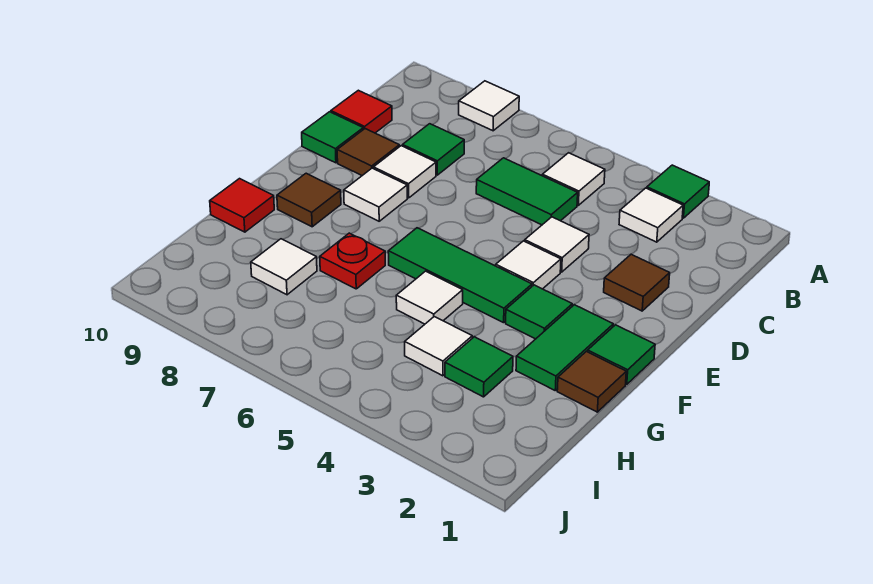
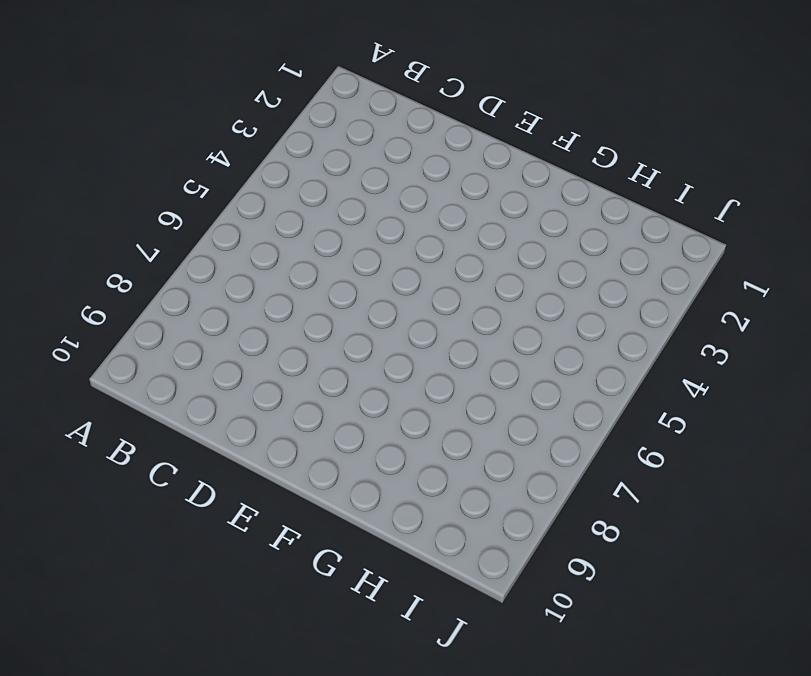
none -> green 1x1 tile [647,165,709,218]
none -> white 1x1 tile [459,81,519,131]
none -> white 1x1 tile [619,188,683,242]

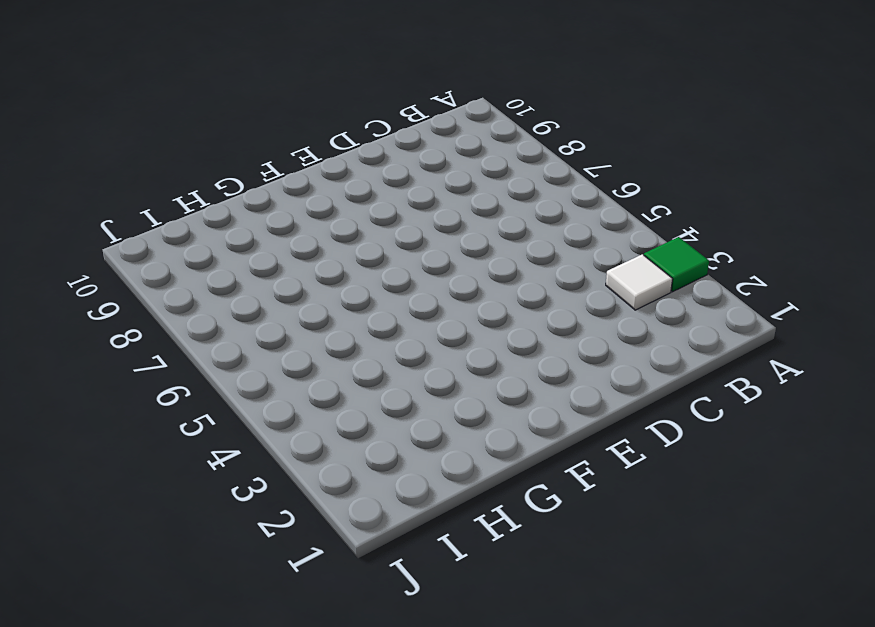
none -> white 1x1 tile [459,81,519,131]
none -> white 1x1 tile [542,153,605,205]
none -> green 1x2 tile [476,158,578,225]

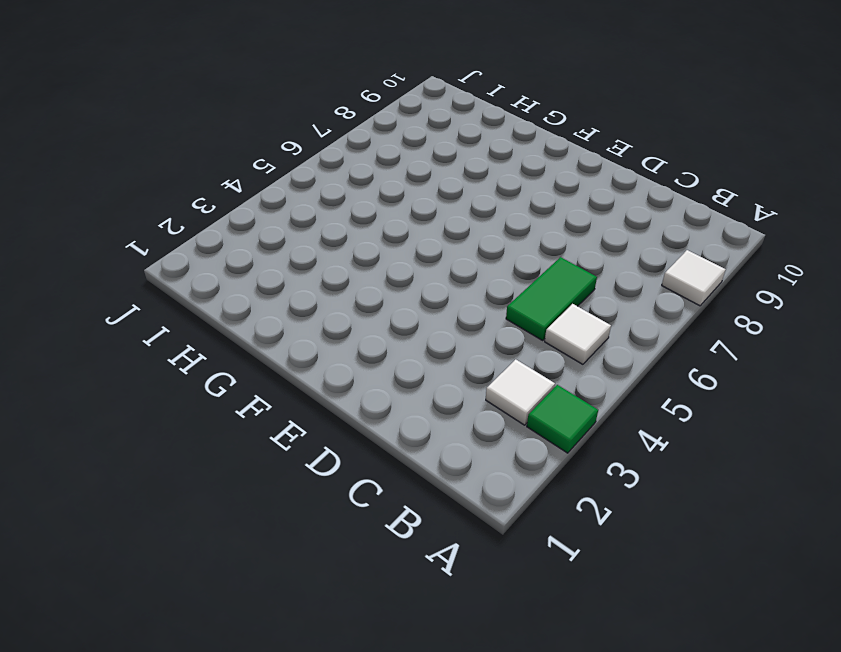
none -> green 1x1 tile [403,124,464,175]
none -> red 1x1 tile [331,90,392,133]
none -> brown 1x1 tile [604,254,670,311]

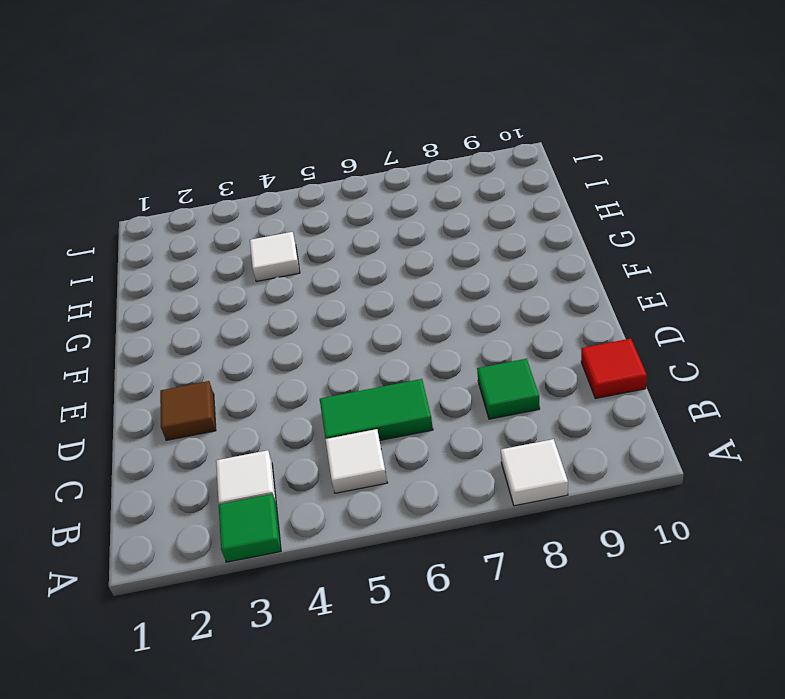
none -> white 1x1 tile [525,217,589,272]
none -> white 1x1 tile [373,146,436,198]
none -> brown 1x1 tile [337,129,399,175]

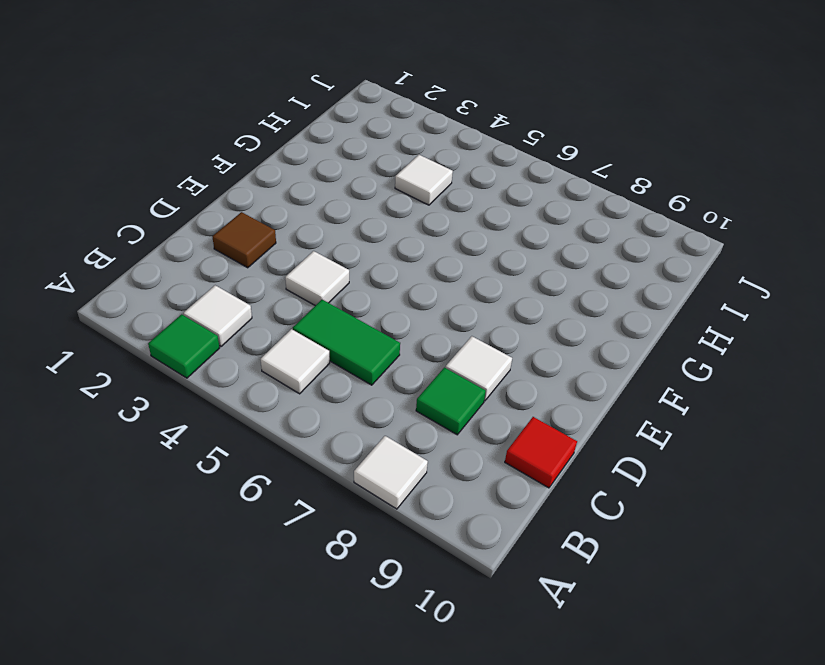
none -> brown 1x1 tile [337,129,399,175]
none -> green 1x1 tile [302,112,363,163]
none -> white 1x1 tile [496,241,561,289]

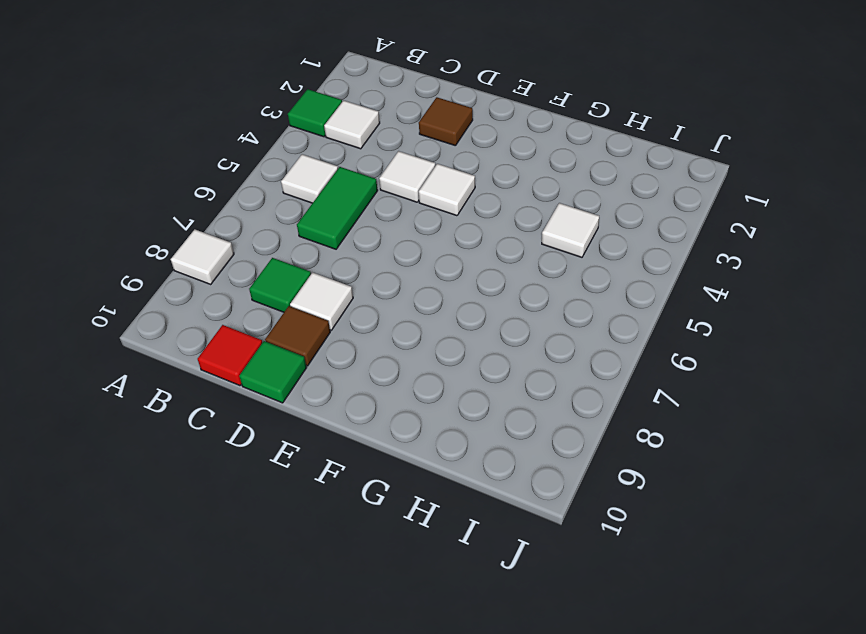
none -> white 1x1 tile [344,168,407,221]
none -> green 1x1 tile [588,325,655,384]
none -> green 1x2 tile [516,305,613,390]

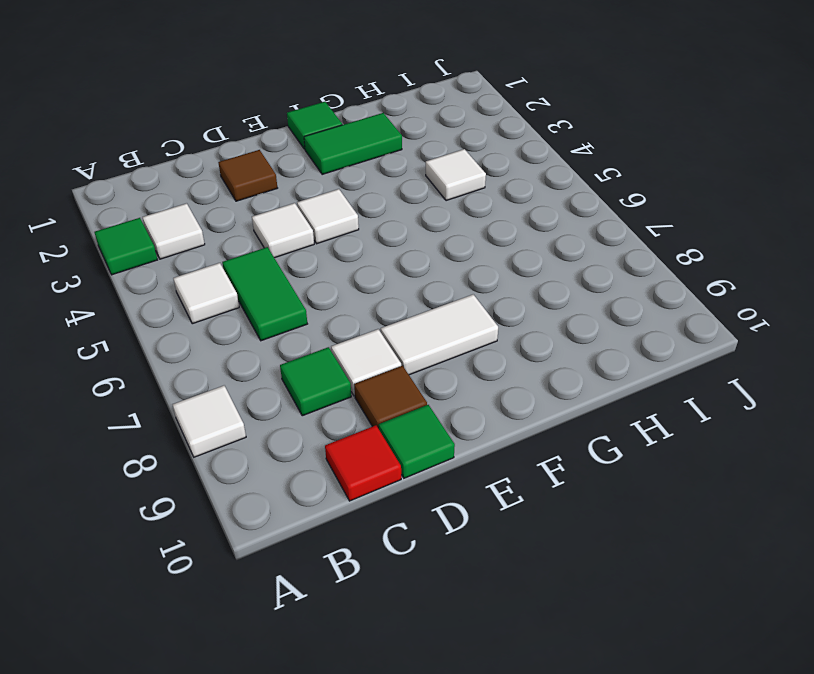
white 1x2 tile [381,294,498,375] -> white 1x1 tile [344,168,407,221]
none -> green 1x1 tile [506,285,572,339]
none -> green 1x3 tile [388,228,532,323]
none -> brown 1x1 tile [277,173,341,227]

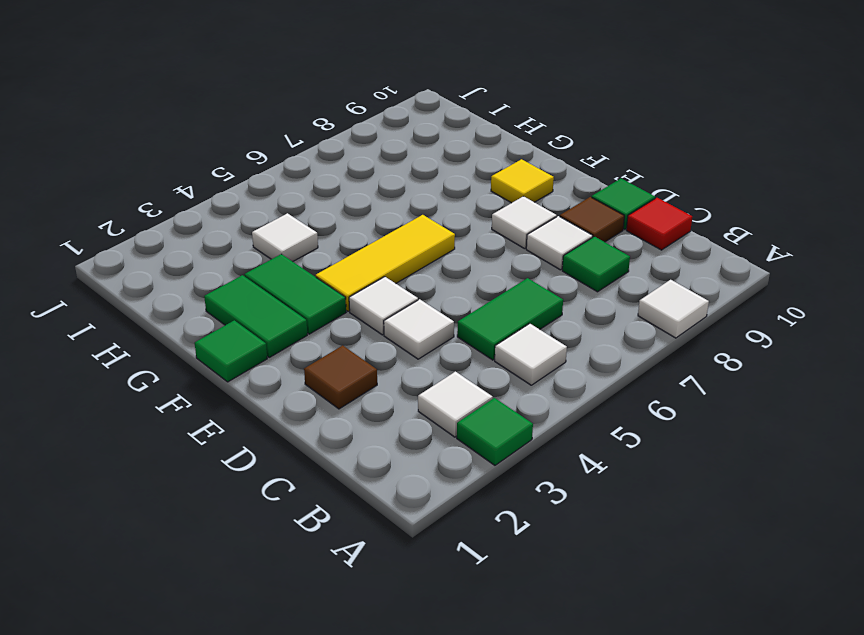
green 1x2 tile [244,254,346,334] -> green 1x1 tile [506,285,572,339]
yellow 1x3 tile [316,215,455,311] -> green 1x3 tile [388,228,532,323]
yellow 1x1 tile [491,159,554,203] -> brown 1x1 tile [277,173,341,227]
none -> brown 1x1 tile [557,351,626,412]
none -> white 1x1 tile [396,271,463,324]
none -> red 1x1 plate [320,233,385,289]

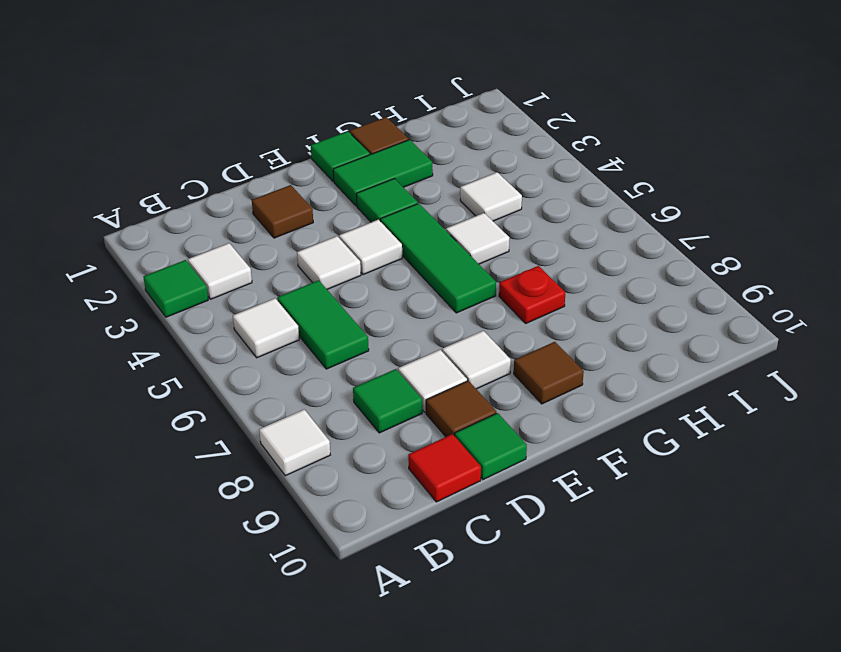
none -> red 1x1 tile [210,179,274,232]
none -> green 1x1 tile [445,337,513,397]
none -> white 1x1 tile [251,239,317,295]

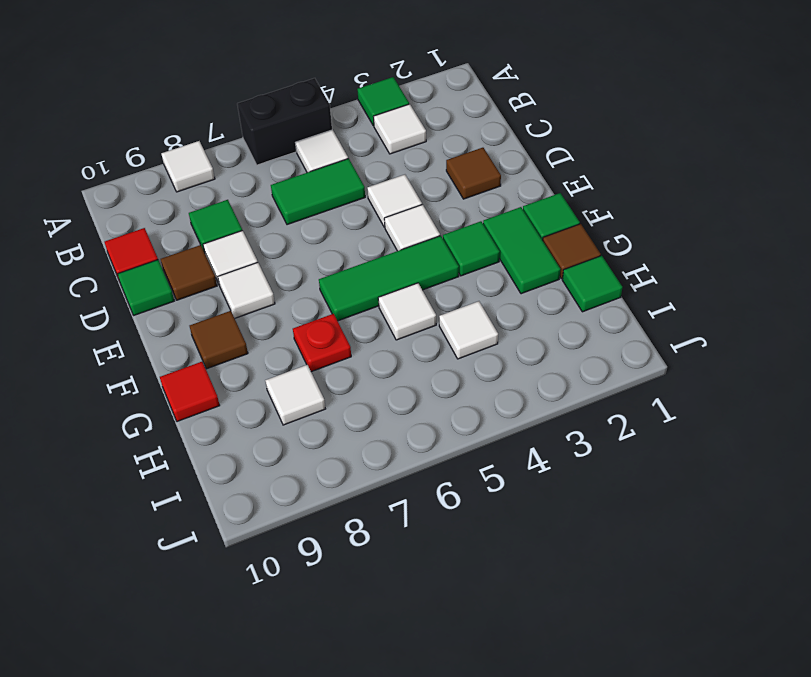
black 1x2 brick [237,78,332,165] -> none
green 1x1 tile [562,256,622,312] -> green 1x1 tile moved to [445,337,513,397]

